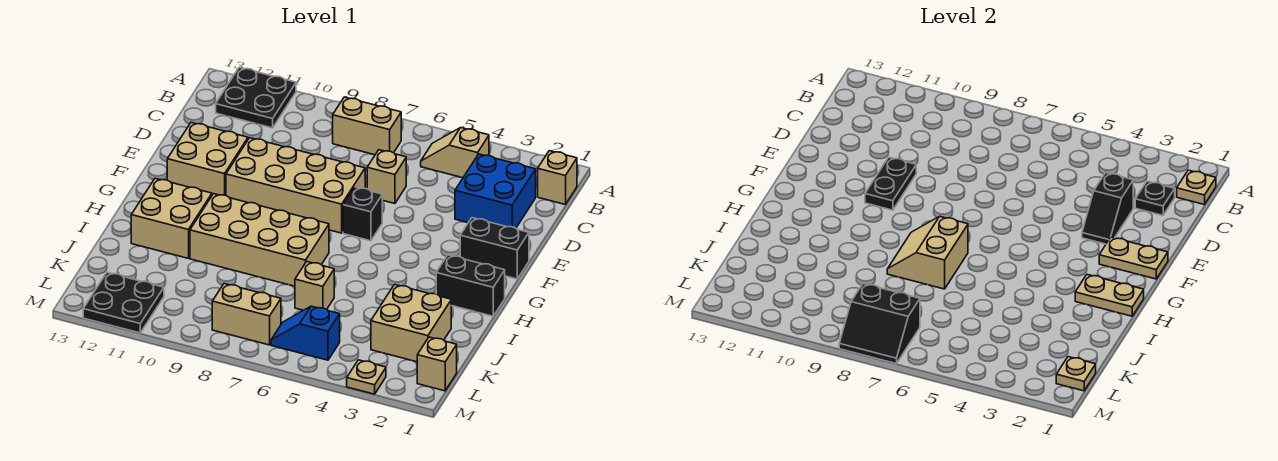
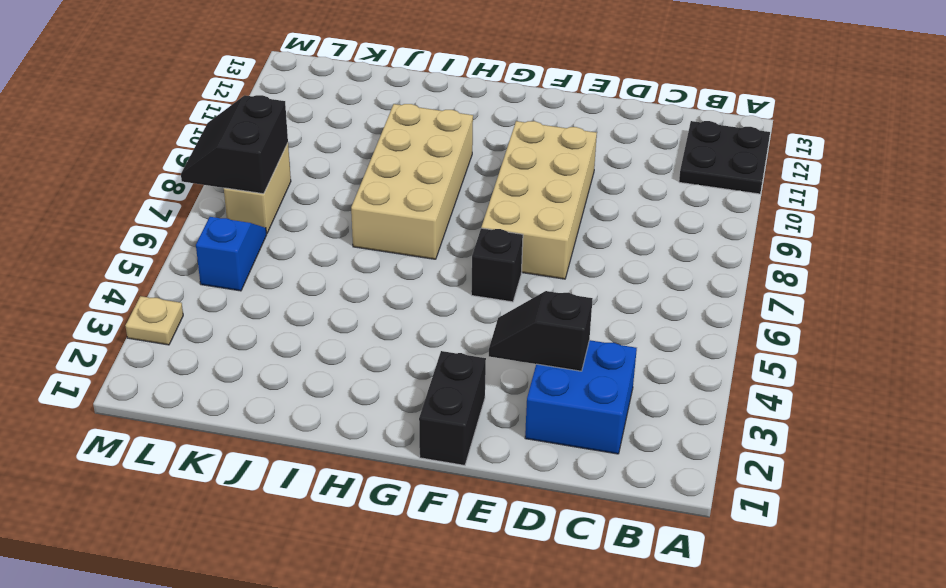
none -> tan 1x1 brick [538,151,577,204]
none -> tan 1x2 slope [421,128,489,178]
none -> tan 1x2 brick [333,97,401,155]

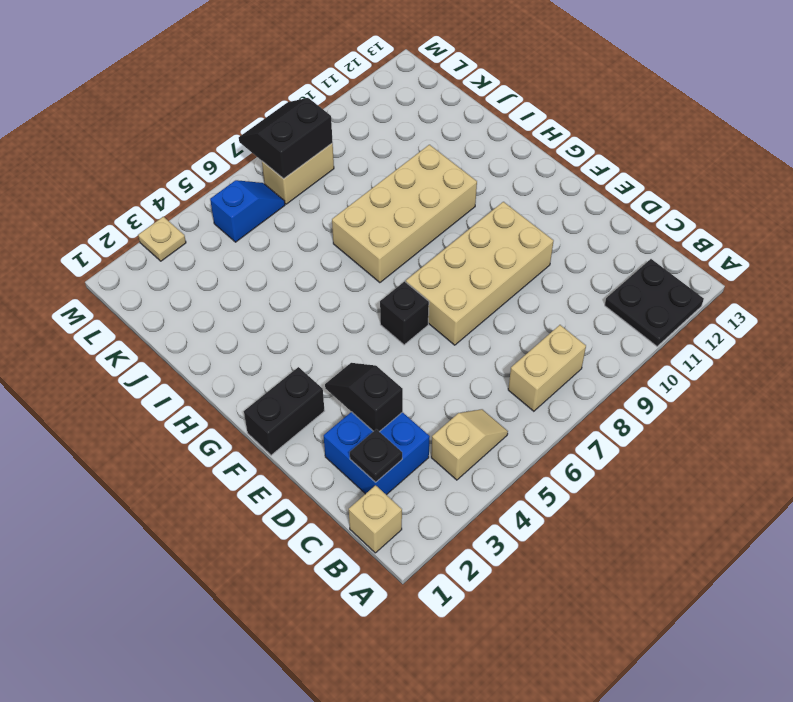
none -> tan 1x1 brick [367,150,406,204]
none -> tan 2x2 brick [167,122,248,195]
none -> black 1x2 brick [436,255,505,316]

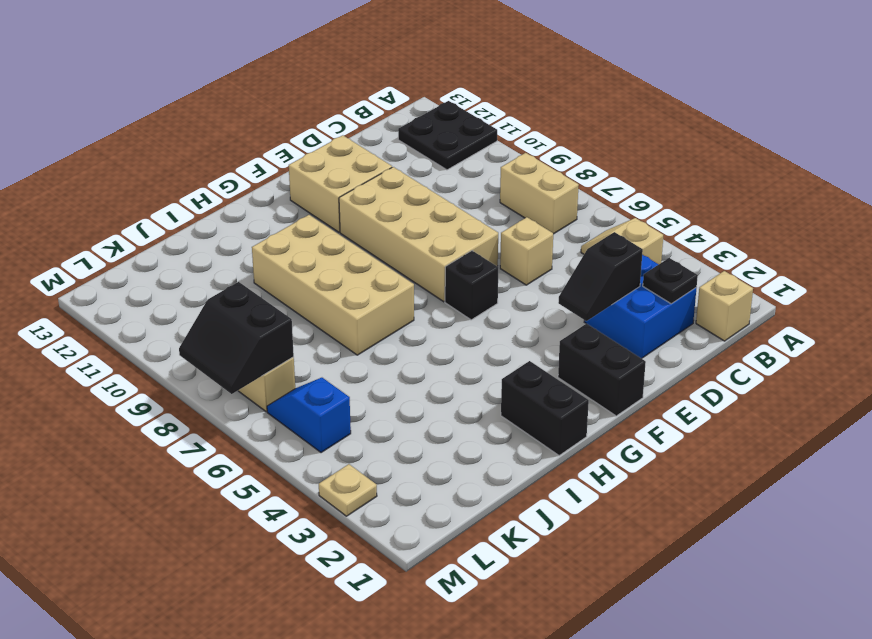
none -> tan 2x2 brick [131,178,212,258]
none -> tan 2x2 brick [371,285,451,362]
none -> tan 1x1 brick [295,262,334,310]

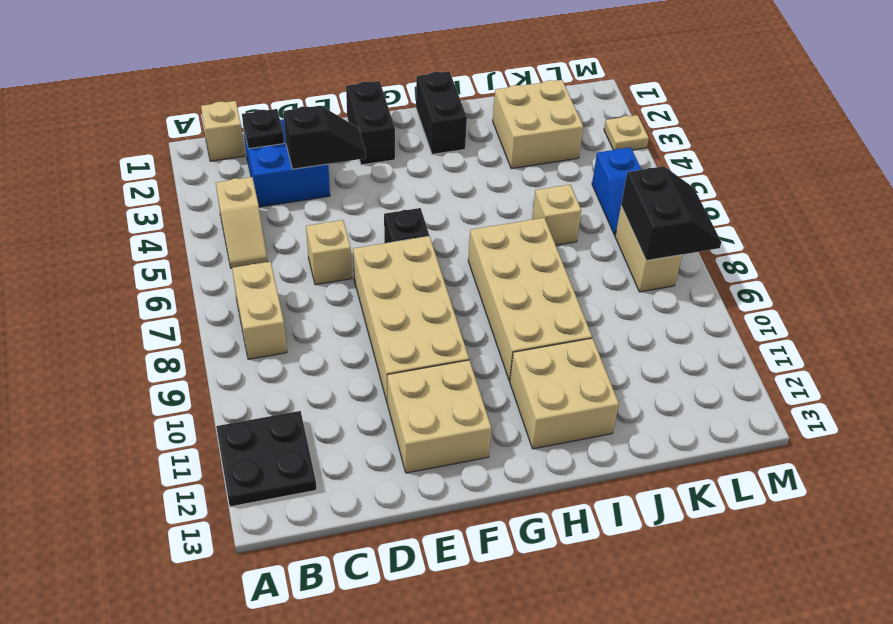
none -> tan 1x1 brick [417,337,457,391]
none -> black 2x2 plate [83,273,164,333]
none -> tan 1x1 plate [1177,170,1216,204]

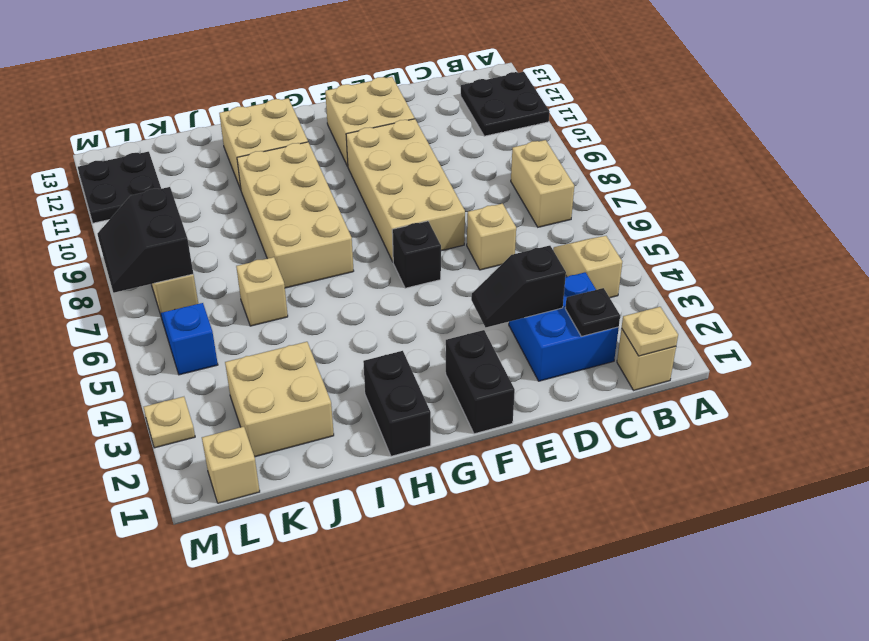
none -> black 1x2 plate [865,157,916,210]
none -> tan 1x2 plate [1099,237,1168,279]
none -> tan 1x2 plate [1075,275,1144,316]

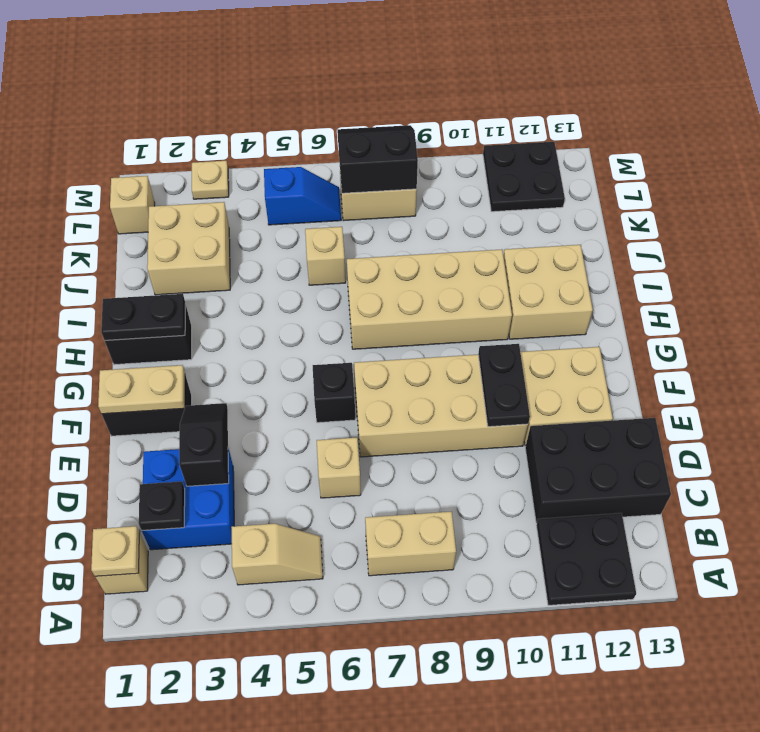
black 2x3 brick [525,418,671,523] -> none
black 1x2 plate [101,294,185,340] -> tan 1x2 plate [1075,275,1144,316]
none -> tan 2x2 slope [887,216,968,289]
none -> tan 1x1 plate [1056,357,1096,391]

